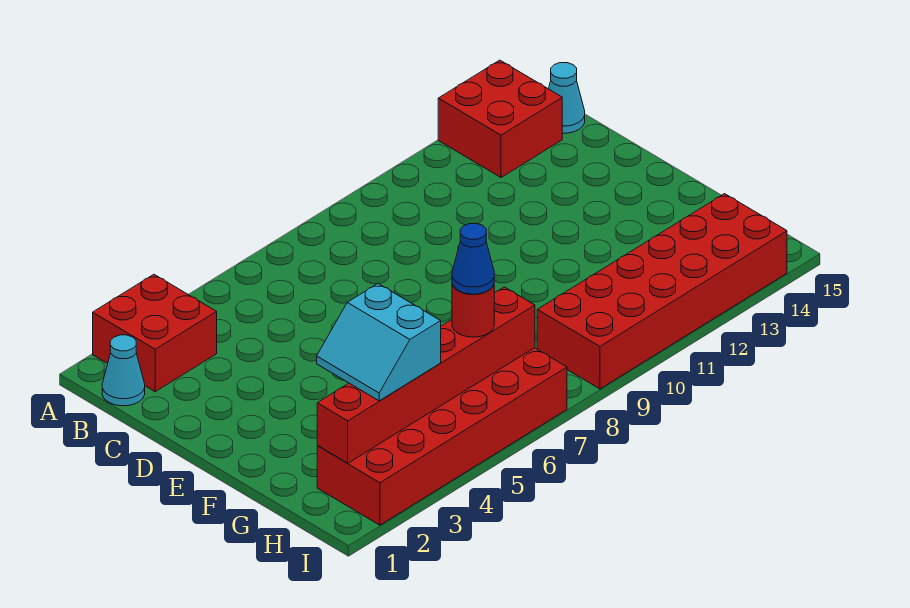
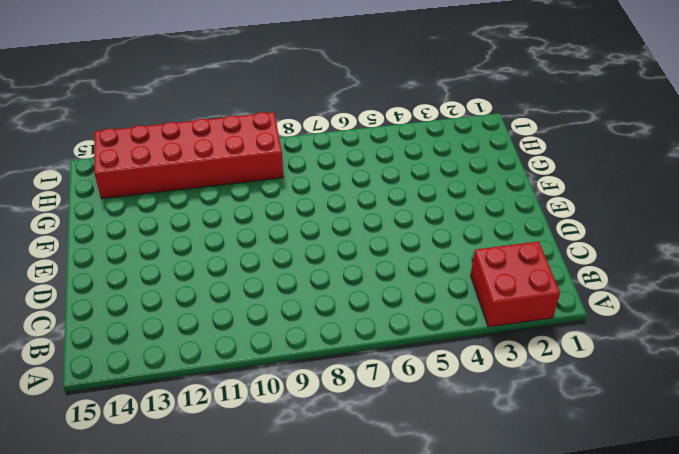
none -> red 2x2 brick [438,60,562,177]
none -> cyan 1x1 cone [102,335,145,406]

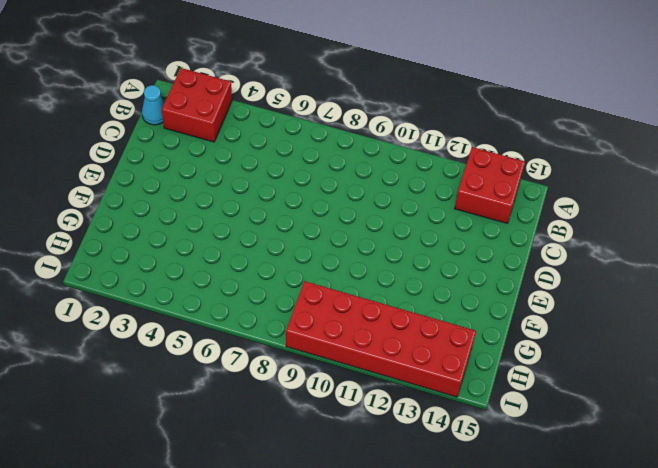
none -> cyan 1x1 cone [549,63,585,133]
none -> red 2x6 brick [317,348,567,525]

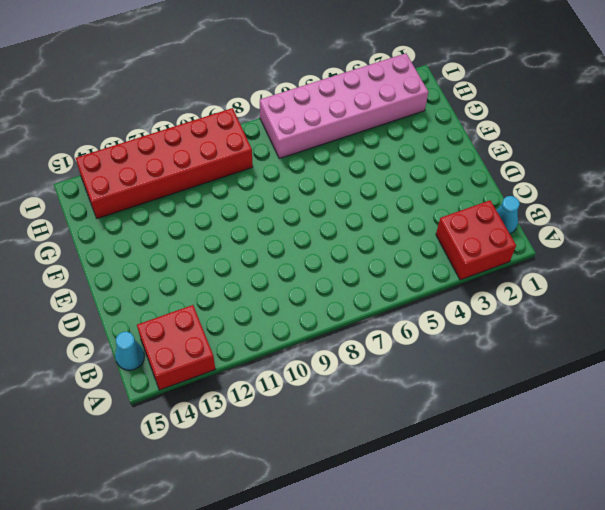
pink 2x6 brick [260,53,428,159] -> red 2x6 brick [317,348,567,525]
none -> red 1x6 brick [317,287,535,463]
none -> cyan 2x2 slope [317,284,441,401]

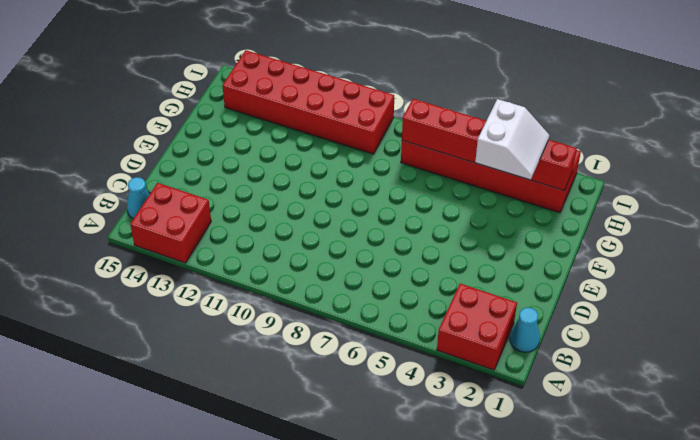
white 2x2 slope [475,99,549,180] -> cyan 2x2 slope [317,284,441,401]
none -> red 1x1 round brick [452,284,494,337]
none -> blue 1x1 cone [452,223,494,294]

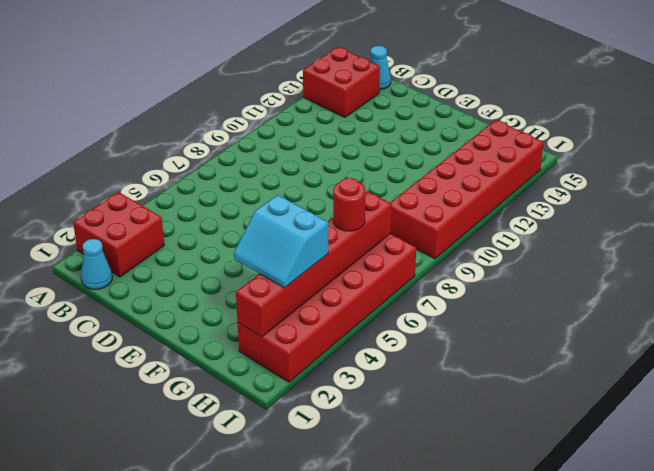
none -> blue 1x1 cone [452,223,494,294]

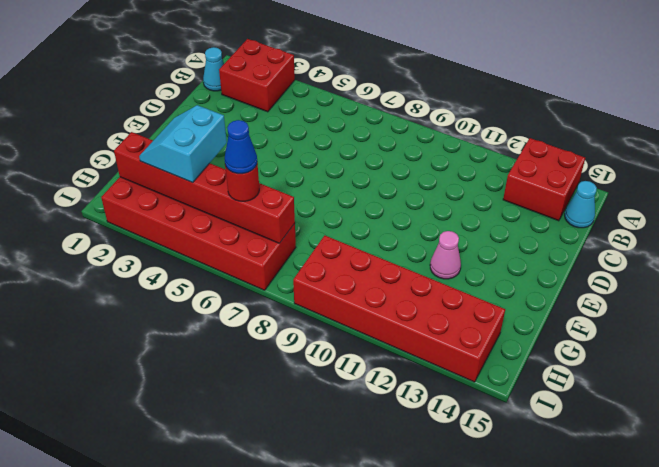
pink 1x1 cone [430,231,461,279] -> none

